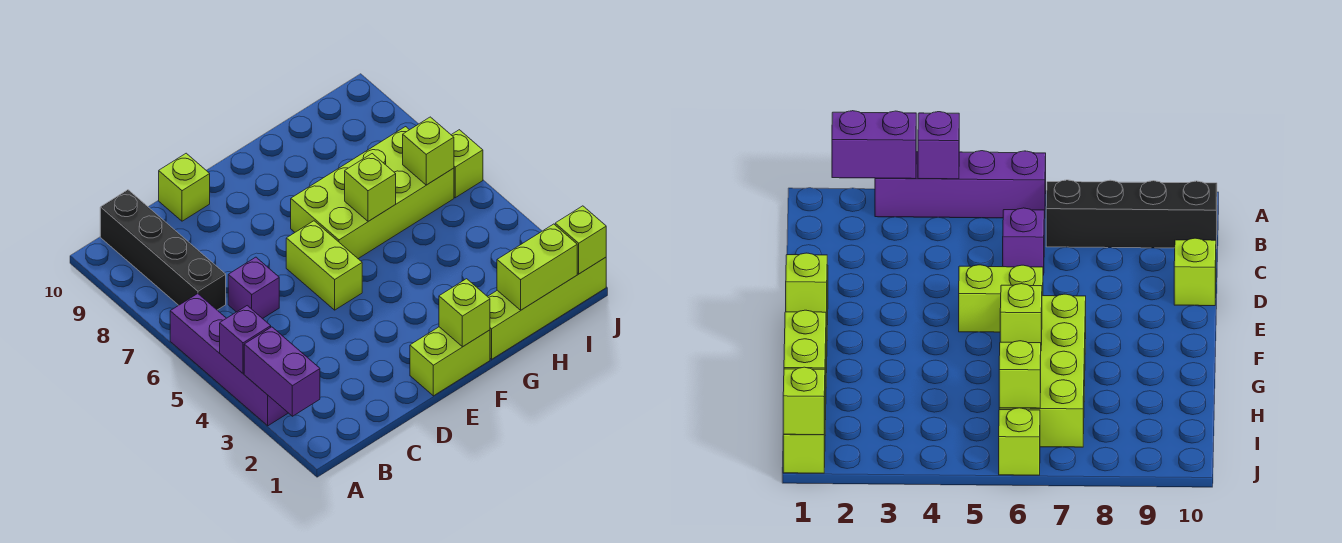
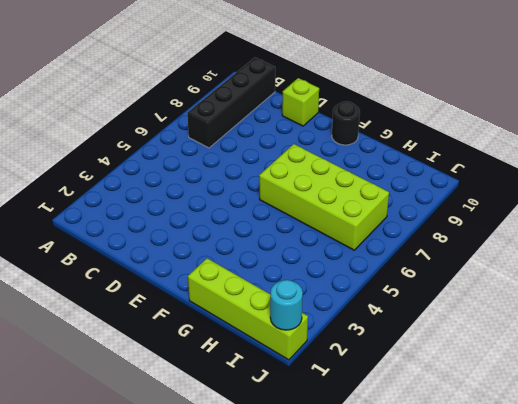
black 1x1 round brick [332,101,360,145] -> none
cyan 1x1 round brick [270,280,303,330] -> lime 1x1 brick [555,206,606,274]
none -> purple 1x4 brick [170,294,288,426]
none -> purple 1x1 brick [228,257,279,319]
none -> lime 1x2 brick [410,327,490,396]

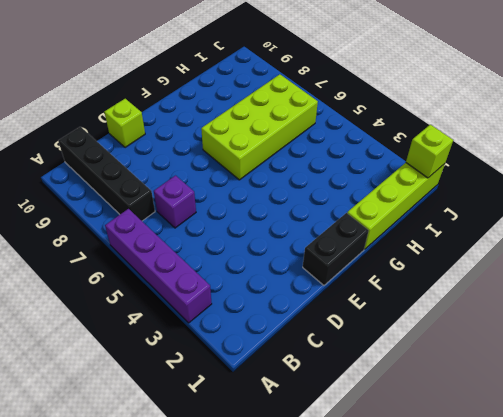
black 1x2 brick [303,213,369,285] -> lime 1x2 brick [410,327,490,396]
none -> lime 1x2 brick [286,221,362,310]
none -> lime 1x1 brick [452,130,483,198]
none -> purple 1x2 brick [244,327,320,416]

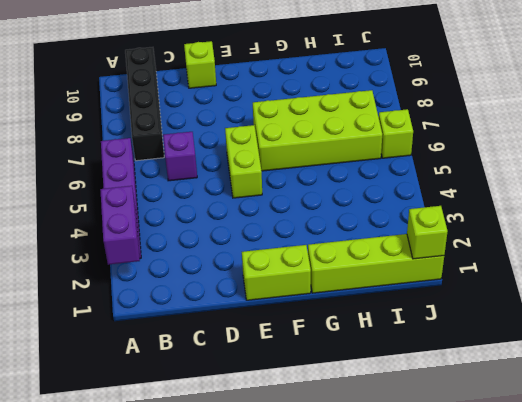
none -> purple 1x1 brick [220,306,271,373]
none -> lime 1x1 brick [439,279,490,347]
none -> lime 1x1 brick [345,154,396,221]

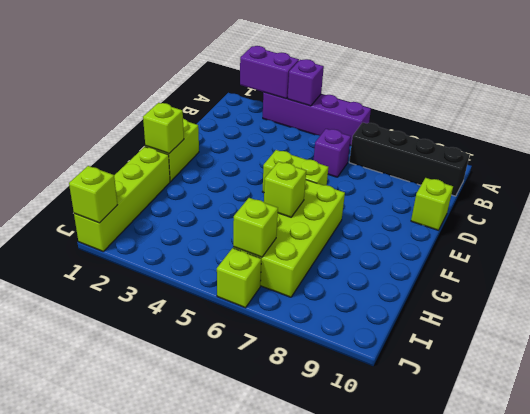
none -> lime 1x2 brick [497,224,577,310]

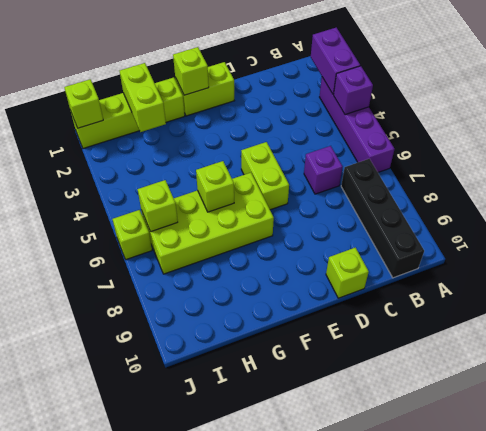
lime 1x2 brick [120,63,166,132] -> lime 1x2 brick turned to [497,224,577,310]

